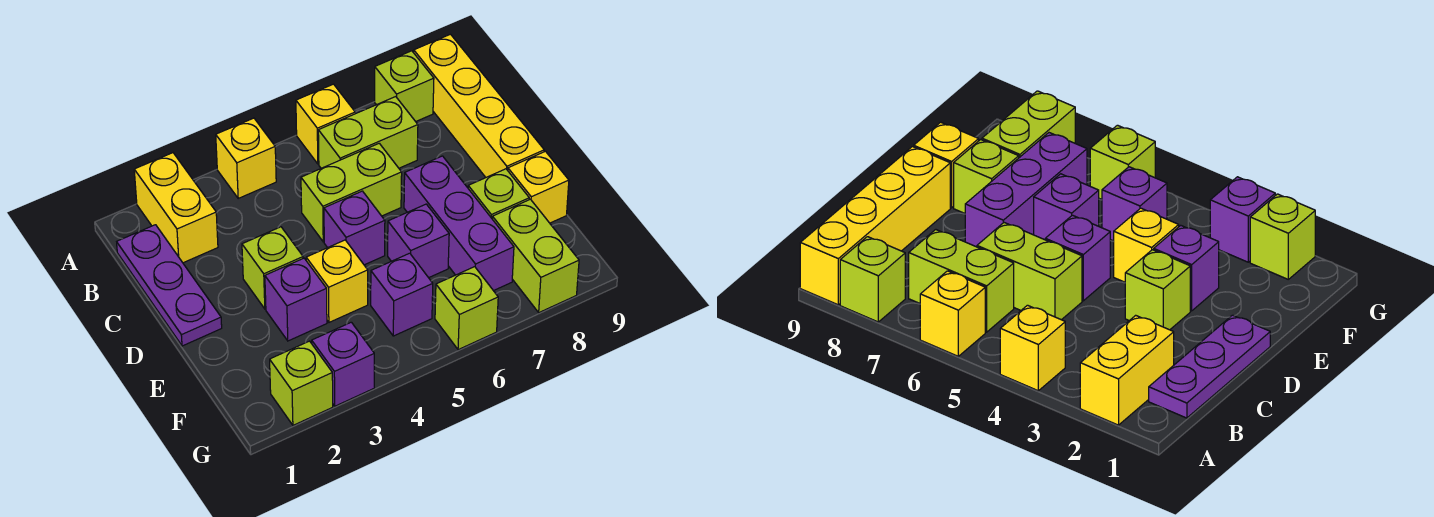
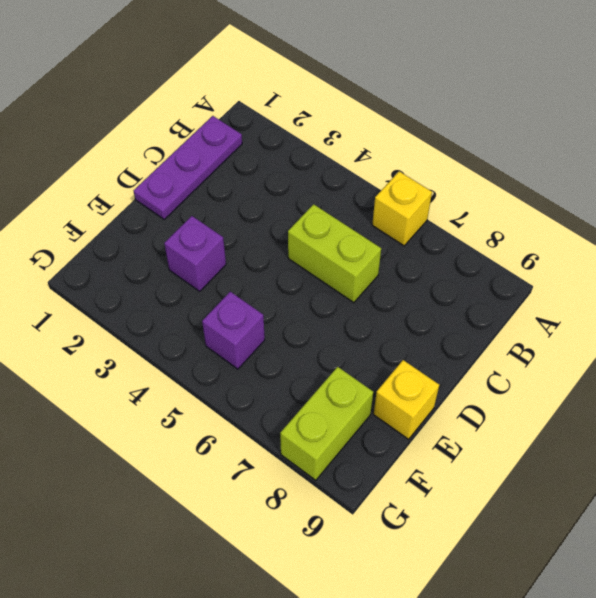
none -> yellow 1x2 brick [134,153,218,263]
none -> yellow 1x1 brick [216,118,276,198]
none -> lime 1x1 brick [375,51,434,122]

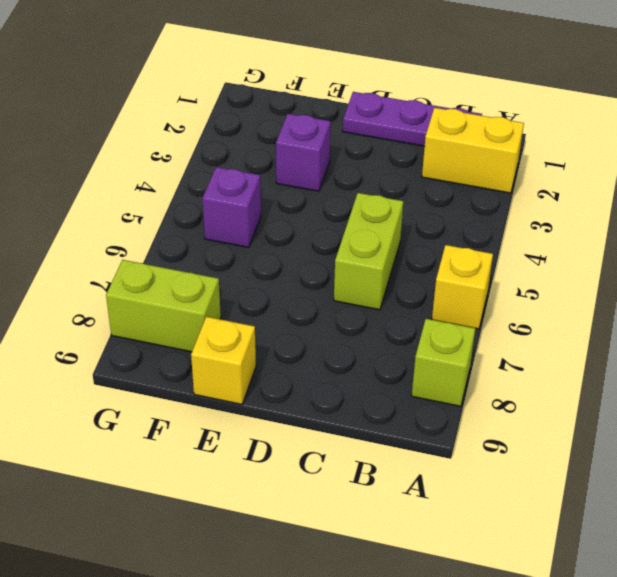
none -> yellow 1x1 brick [216,118,276,198]
none -> yellow 1x4 brick [414,34,544,177]
none -> lime 1x2 brick [318,97,418,168]

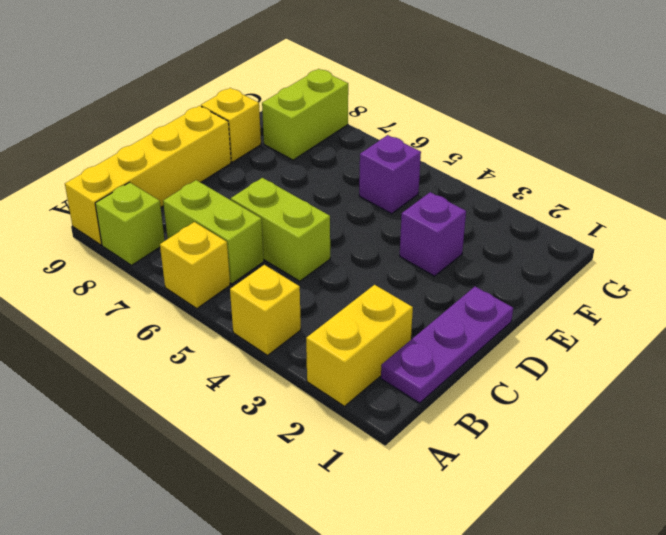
none -> lime 1x1 brick [242,227,303,309]
none -> purple 1x1 brick [324,191,385,265]
none -> purple 1x3 brick [404,156,514,291]

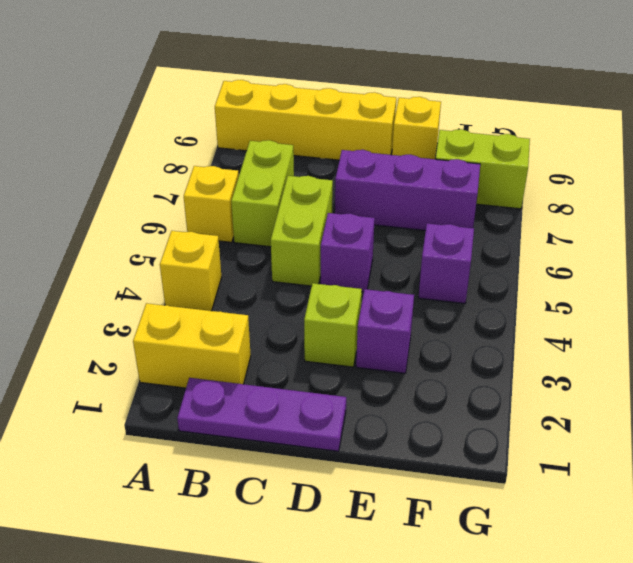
none -> lime 1x1 brick [375,51,434,122]
none -> yellow 1x1 brick [306,240,368,322]
none -> purple 1x1 brick [388,204,449,278]

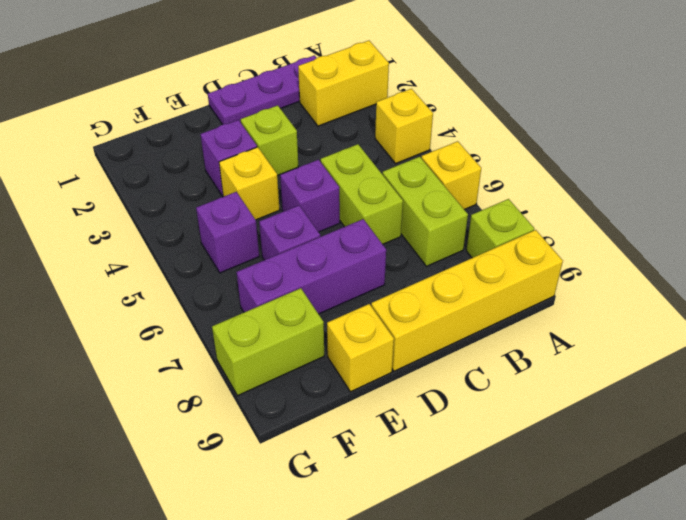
none -> lime 1x1 brick [468,169,529,218]
none -> lime 1x1 brick [270,341,333,425]
none -> purple 1x1 brick [312,322,374,406]

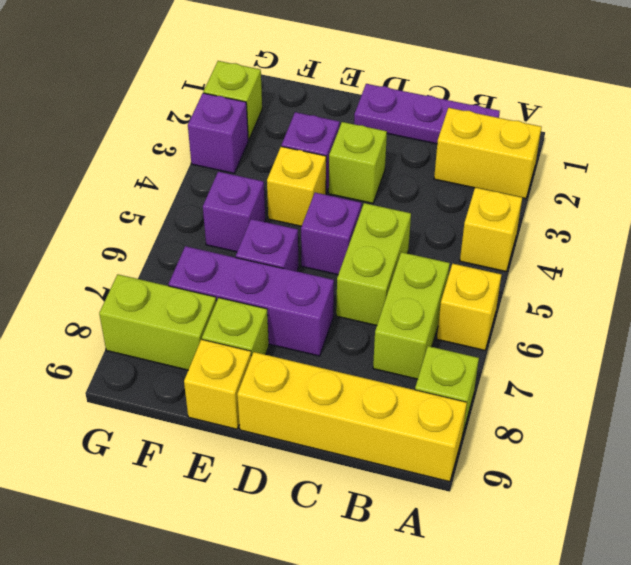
none -> lime 1x1 brick [435,267,498,350]

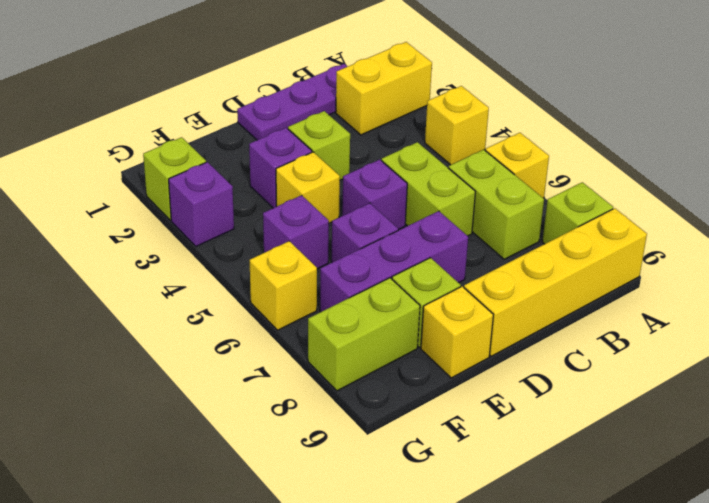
yellow 1x1 brick [250,241,317,330] -> lime 1x1 brick [435,267,498,350]

